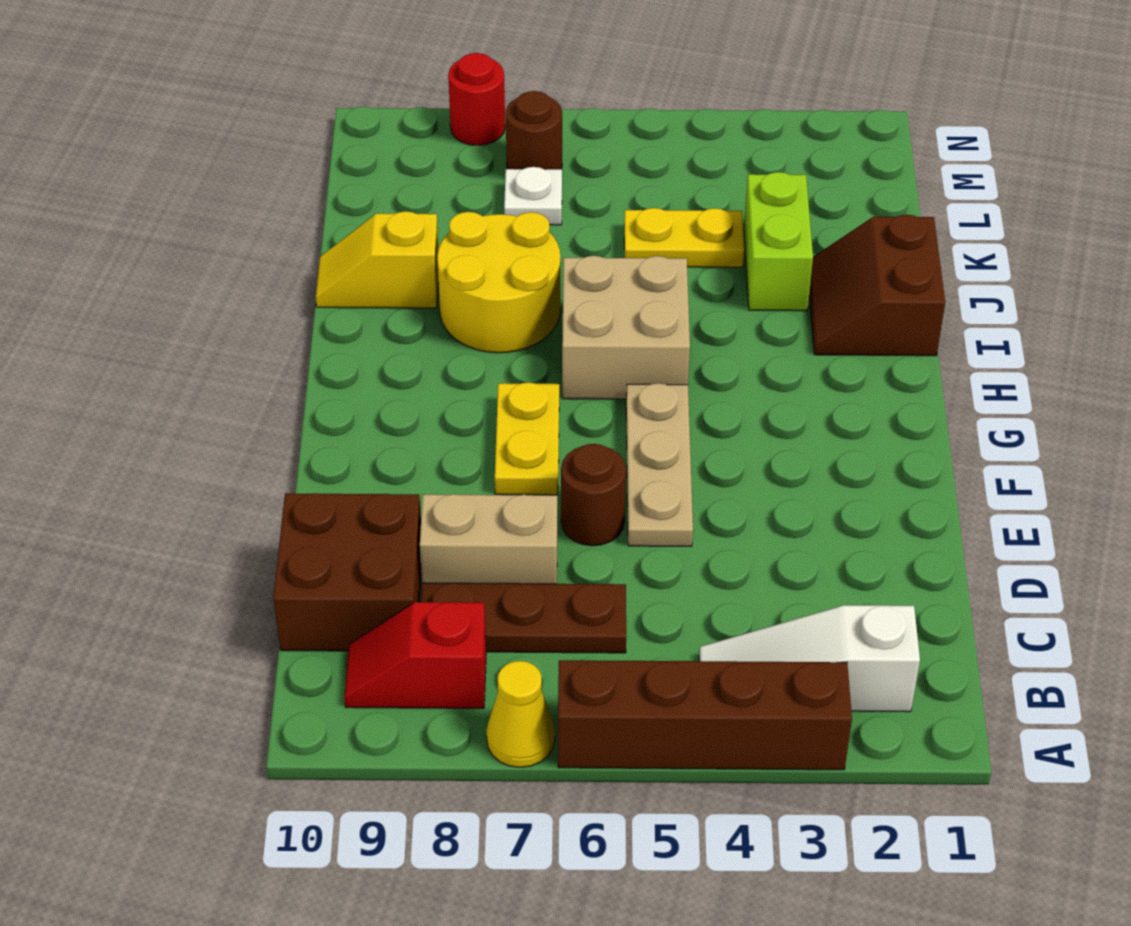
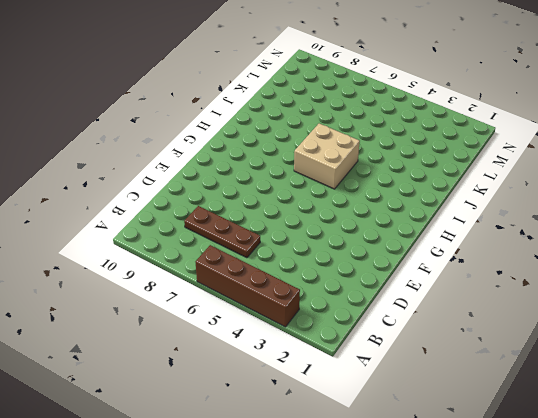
none -> yellow 1x1 cone [486,661,555,767]
none -> white 1x3 slope [699,605,920,712]
none -> red 1x2 slope [345,602,486,708]

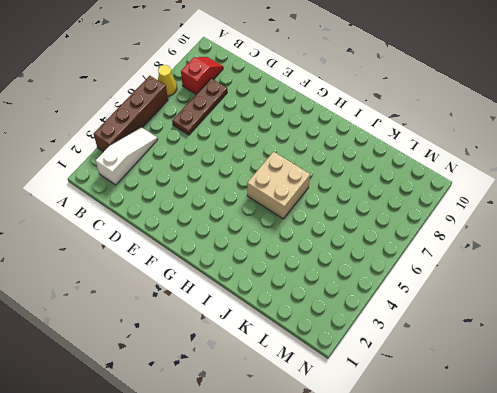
none -> brown 2x2 brick [273,493,421,651]
none -> tan 1x2 brick [420,494,557,584]
none -> tan 1x3 plate [626,383,693,546]

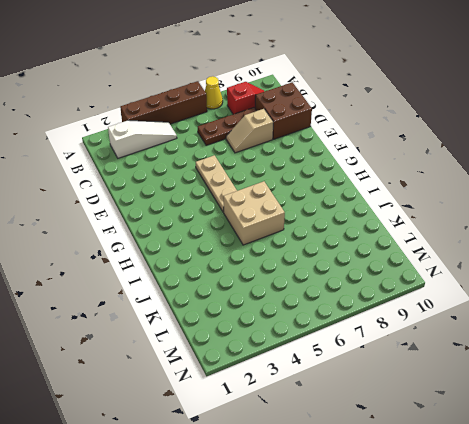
tan 1x2 slope [226,109,273,153] -> tan 1x2 brick [420,494,557,584]
none -> brown 1x1 round brick [561,444,626,546]
none -> yellow 1x2 plate [495,382,559,495]
none -> brown 2x2 slope [809,215,945,356]

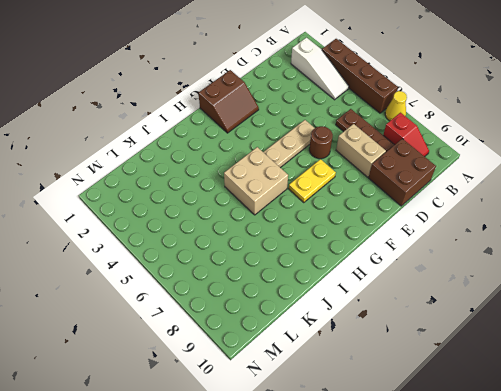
brown 2x2 slope [199,70,259,133] -> brown 2x2 slope moved to [809,215,945,356]
none -> yellow 2x2 round brick [437,212,560,353]
none -> lime 1x2 brick [744,172,813,311]
none -> yellow 1x2 slope [316,211,439,308]

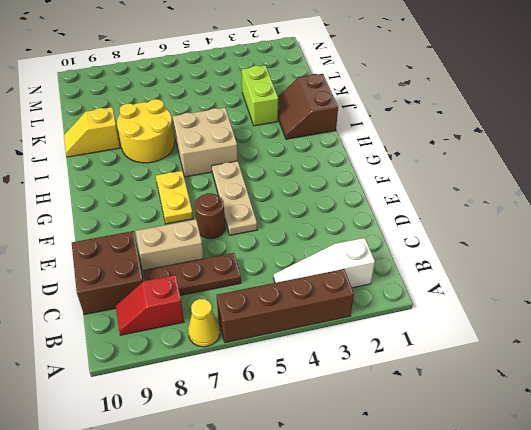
none -> yellow 1x2 plate [624,208,745,267]
none -> white 1x1 plate [504,167,562,225]
none -> brown 1x1 round brick [506,91,562,169]

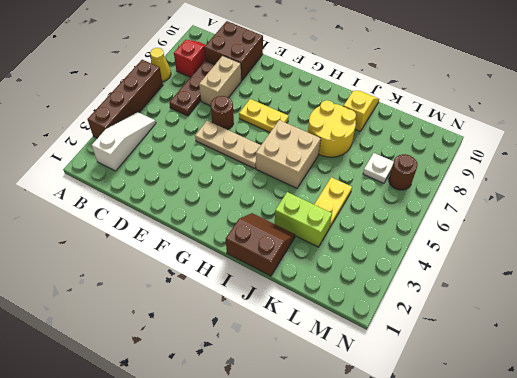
none -> red 1x1 round brick [448,53,505,145]

